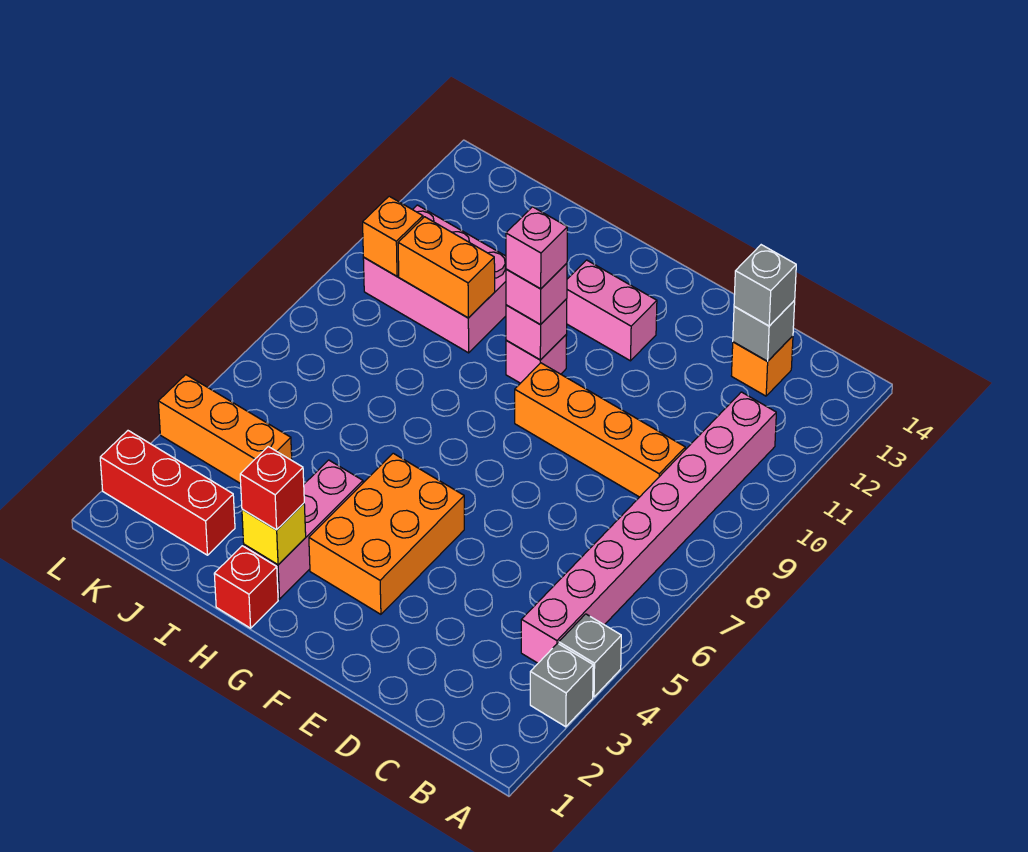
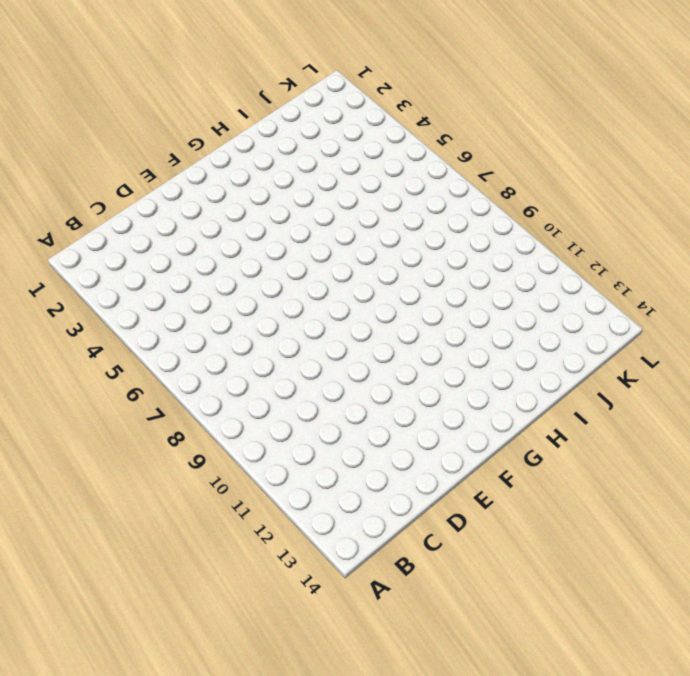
none -> grey 1x1 brick [530,643,593,727]
none -> grey 1x1 brick [559,614,621,697]
none -> pink 1x8 brick [521,392,776,663]

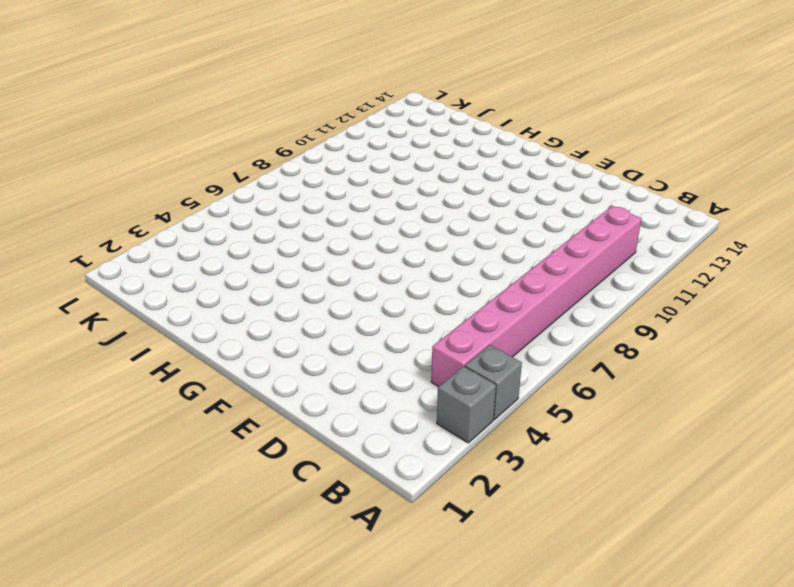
none -> orange 1x4 brick [515,363,685,497]
none -> orange 1x1 brick [731,336,793,396]
none -> orange 2x3 brick [309,453,464,614]

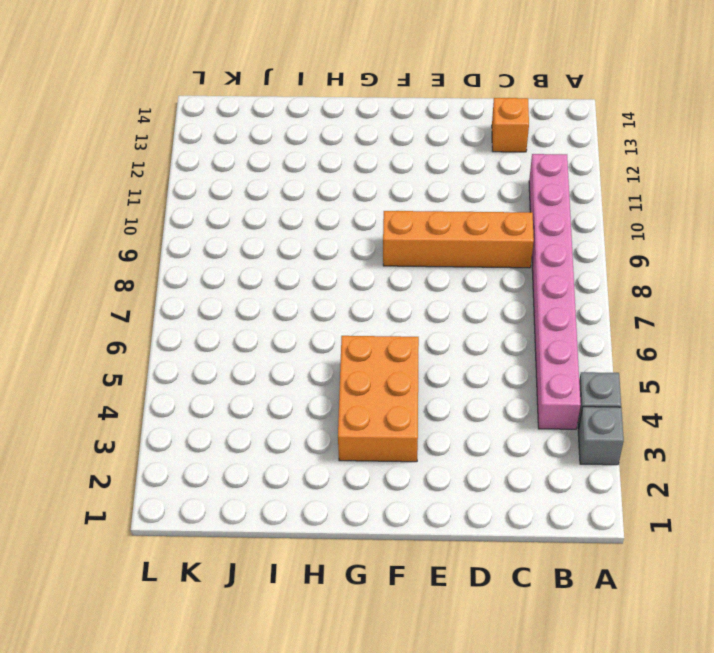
none -> pink 1x2 brick [567,260,657,361]
none -> pink 1x1 brick [506,334,567,383]
none -> red 1x1 brick [214,546,278,628]

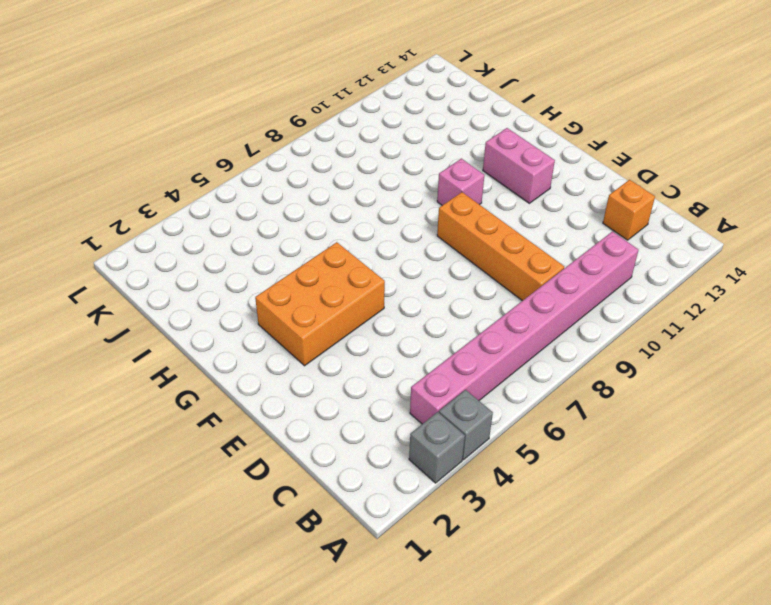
none -> red 1x1 brick [214,546,278,628]
none -> pink 1x3 brick [244,460,363,599]
none -> pink 2x3 brick [363,205,506,353]

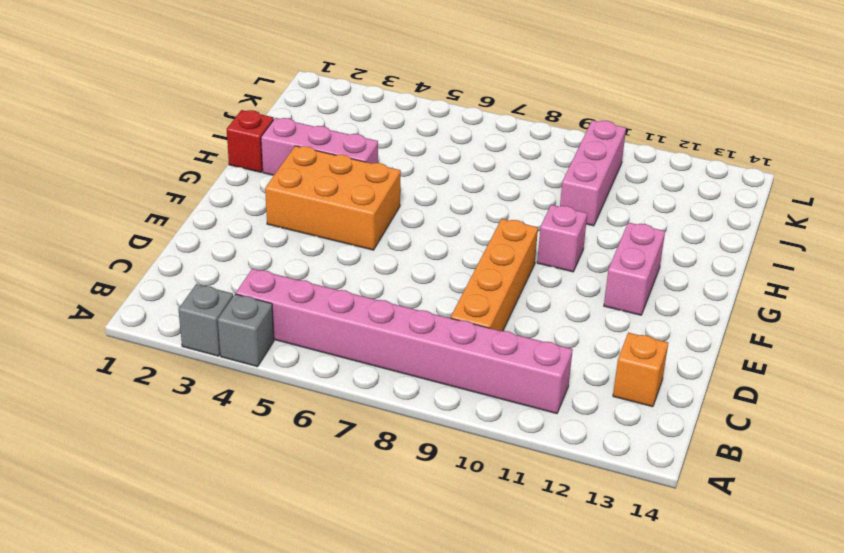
pink 1x3 brick [560,120,626,226] -> pink 2x3 brick [363,205,506,353]
none -> red 1x3 brick [100,431,235,555]
none -> orange 1x3 brick [158,375,292,484]
none -> grey 1x1 brick [733,300,795,361]

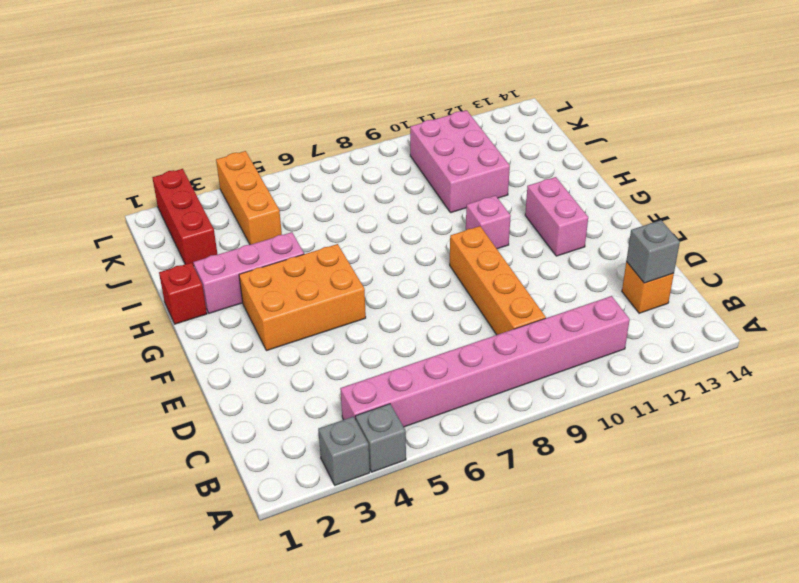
none -> pink 1x1 brick [506,299,567,360]
none -> yellow 1x1 brick [242,503,306,565]
none -> orange 1x2 brick [398,217,495,318]

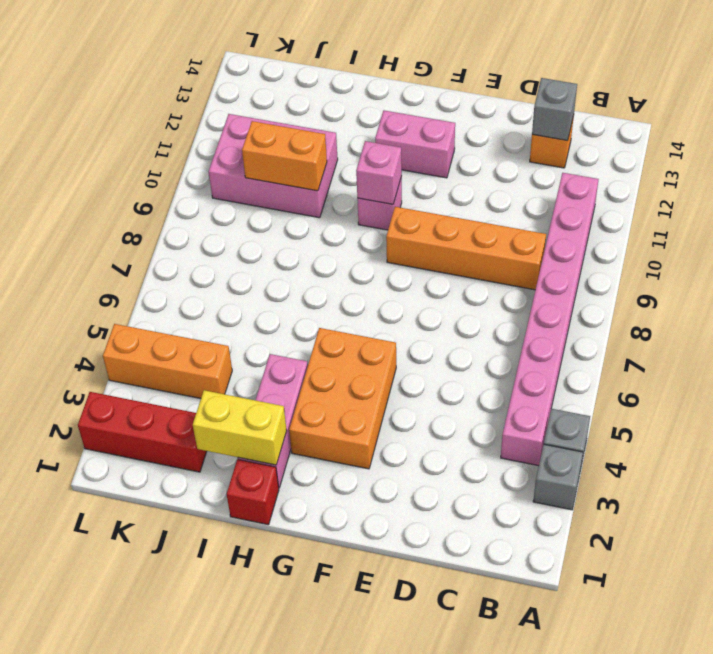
yellow 1x2 brick [193,390,287,465] -> yellow 1x1 brick [242,503,306,565]
none -> orange 1x1 brick [363,196,423,276]
none -> grey 1x1 brick [734,245,796,326]
none -> pink 1x1 brick [506,263,567,325]

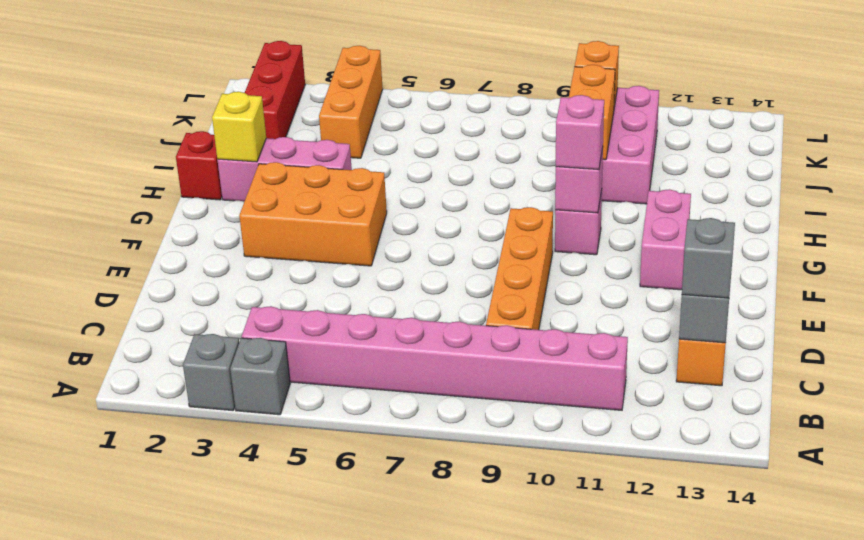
none -> red 1x1 brick [240,447,304,530]
none -> pink 1x1 brick [506,207,567,289]

